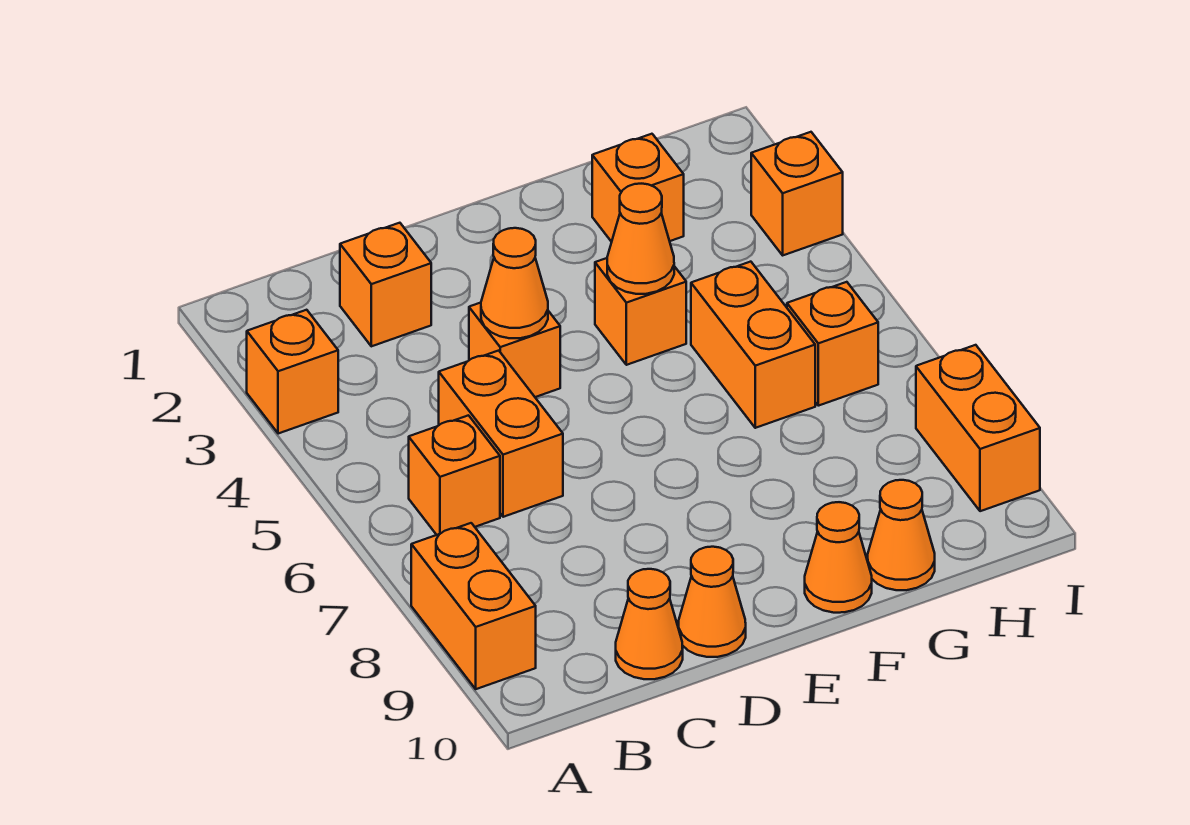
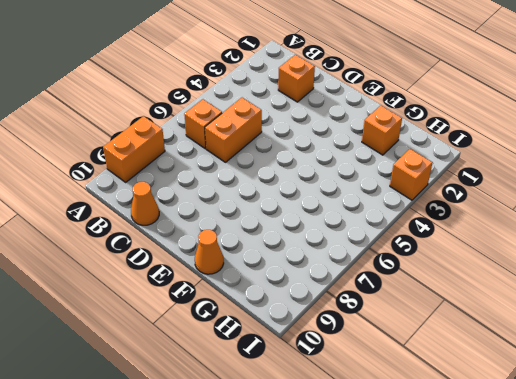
none -> orange 1x1 brick [247,310,338,434]
none -> orange 1x1 brick [469,303,560,397]
none -> orange 1x1 cone [679,547,746,657]

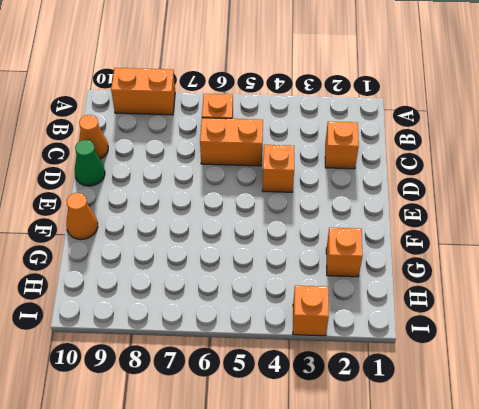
green 1x1 cone [75,140,105,186] -> orange 1x1 cone [679,547,746,657]
none -> orange 1x1 brick [247,310,338,434]
none -> orange 1x1 brick [595,258,686,365]
none -> orange 1x2 brick [691,262,815,428]

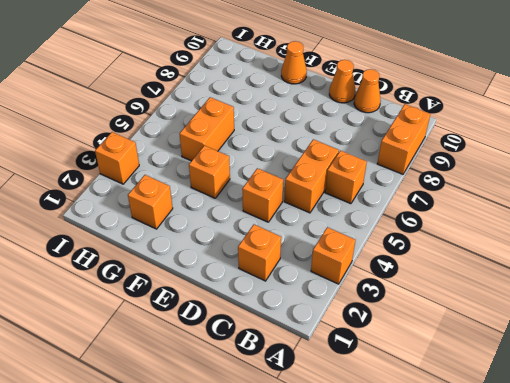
none -> orange 1x1 cone [868,480,935,590]
none -> orange 1x1 brick [787,282,878,406]
none -> orange 1x2 brick [916,345,1040,511]

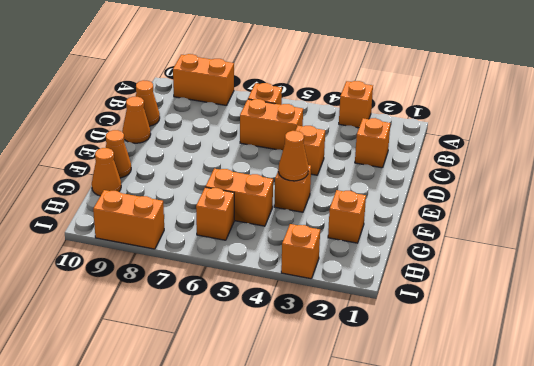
none -> orange 1x1 cone [481,228,548,338]

